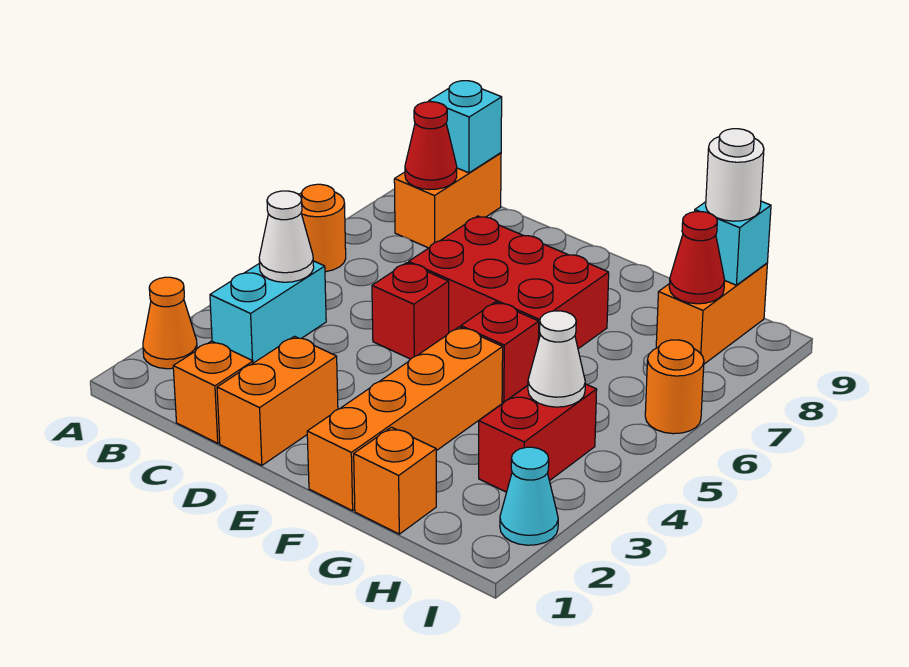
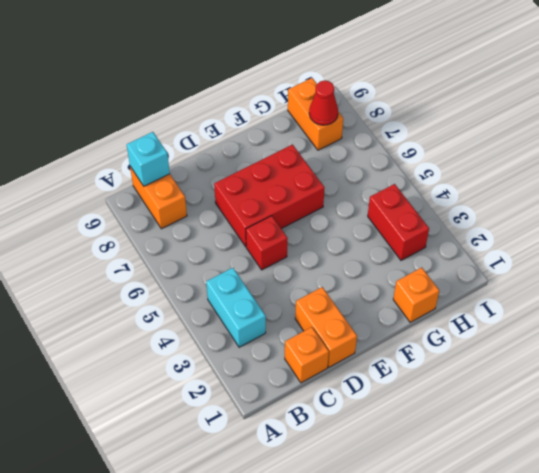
none -> orange 1x1 cone [143,277,197,369]
none -> orange 1x1 round brick [298,184,346,272]
none -> orange 1x4 brick [307,327,503,511]

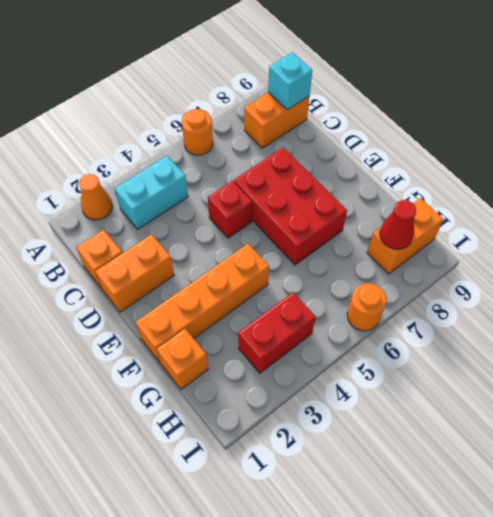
none -> red 1x1 brick [461,302,539,402]
none -> cyan 1x1 cone [500,447,558,545]
none -> white 1x1 cone [259,191,314,282]

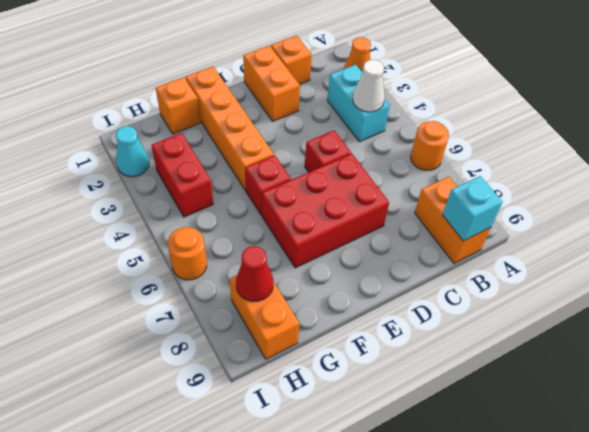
none -> red 1x1 cone [405,102,457,190]
none -> white 1x1 cone [528,311,585,407]
none -> cyan 1x1 brick [695,201,771,285]

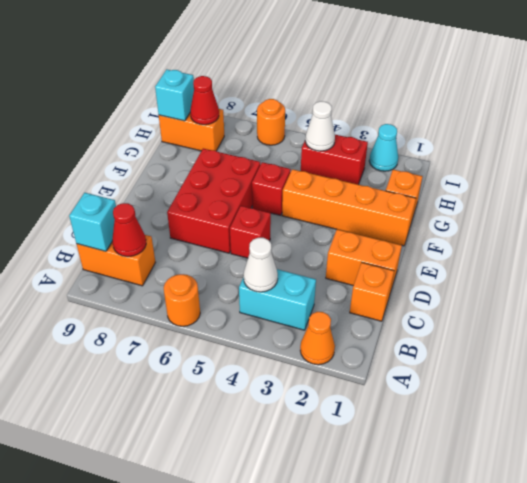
none -> white 1x1 round brick [706,129,764,221]

